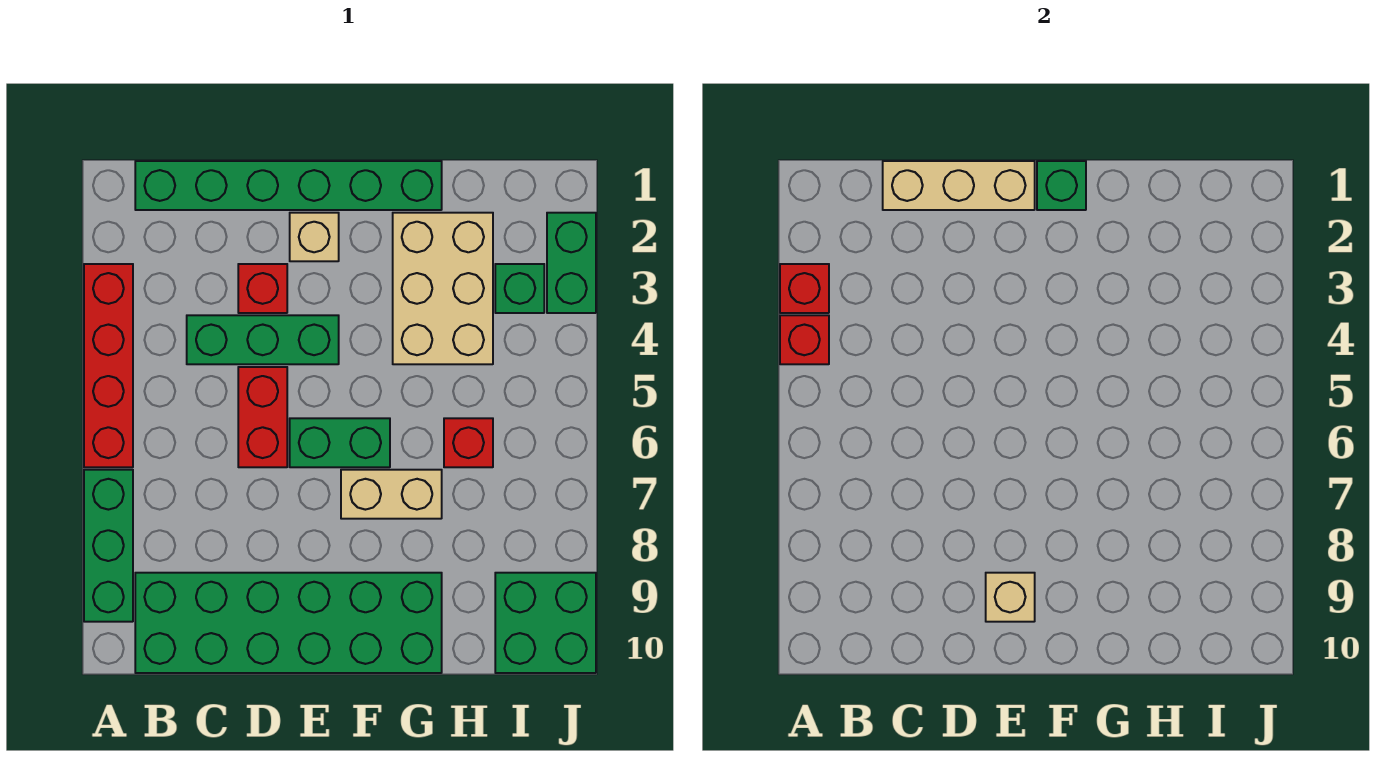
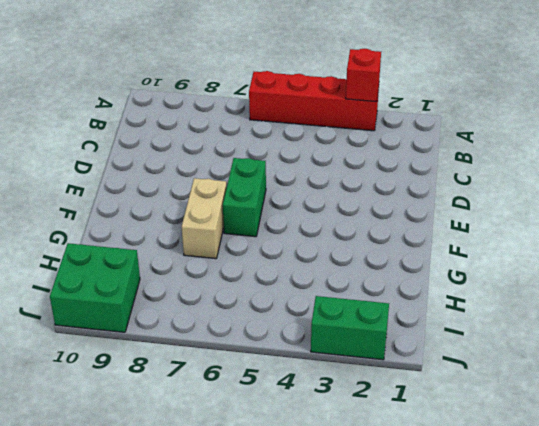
none -> green 1x3 brick [84,470,133,622]
none -> green 1x6 brick [135,161,442,210]
none -> green 2x6 brick [135,573,442,673]

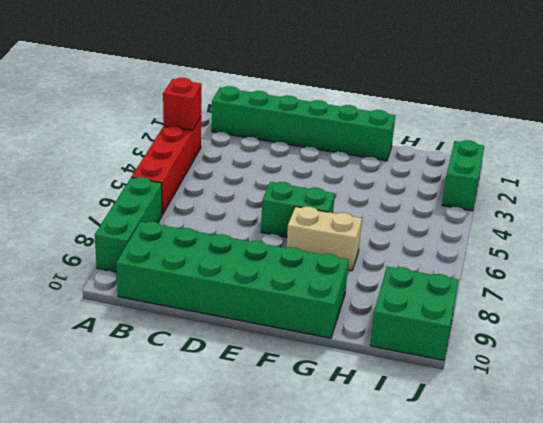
none -> green 1x3 brick [187,315,339,364]
none -> red 1x1 brick [238,264,287,313]
none -> red 1x2 brick [238,367,287,467]

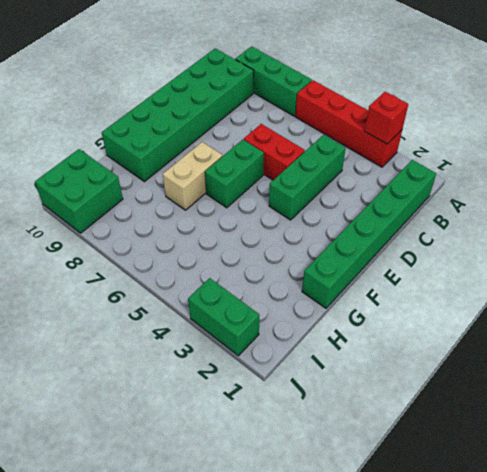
none -> red 1x1 brick [238,264,287,313]
none -> tan 1x1 brick [290,213,339,261]
none -> tan 2x3 brick [393,213,493,364]

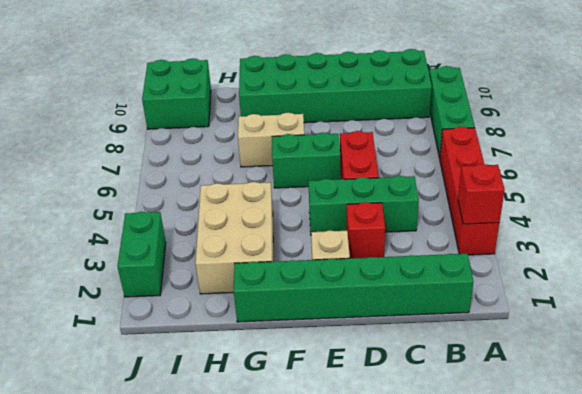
none -> red 1x1 brick [444,418,493,467]
none -> green 1x1 brick [495,264,544,313]
none -> red 1x1 brick [780,315,829,364]

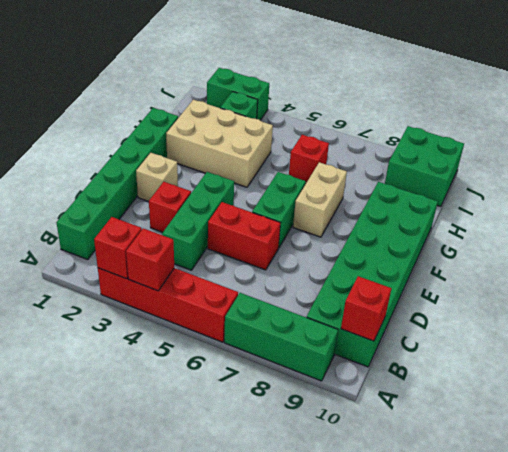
red 1x1 brick [341,276,391,341] -> none
none -> tan 1x3 brick [883,161,1035,210]
none -> tan 1x1 brick [986,573,1035,622]
none -> green 1x1 brick [1037,161,1086,210]

